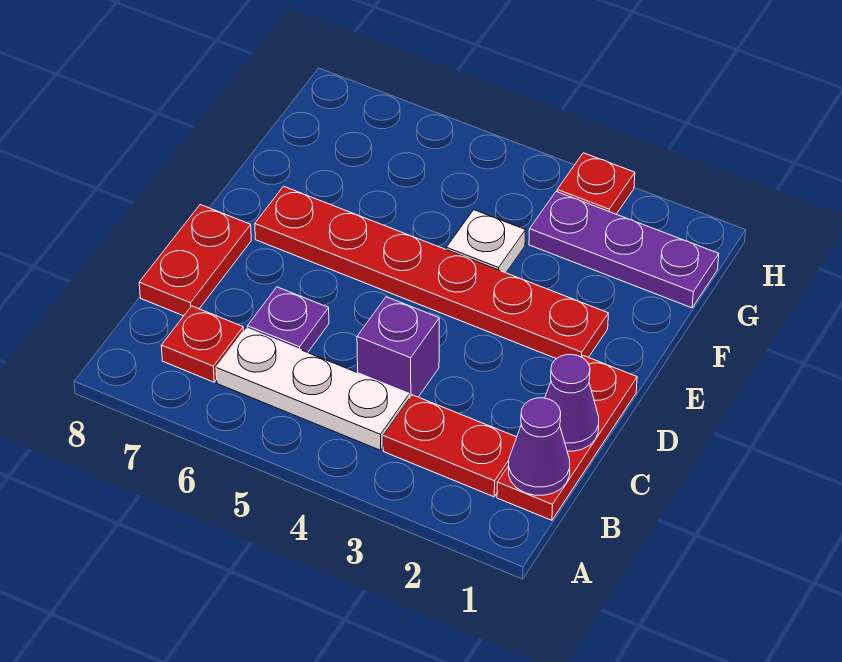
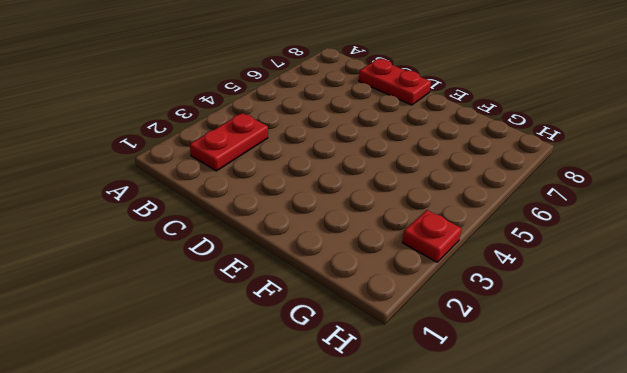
none -> red 1x3 plate [497,356,637,520]
none -> white 1x3 plate [216,328,409,450]
none -> red 1x1 plate [161,306,243,382]

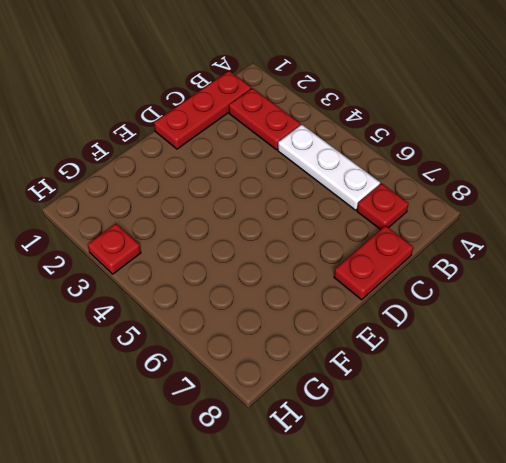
none -> purple 1x1 brick [357,297,439,398]
none -> purple 1x1 plate [247,287,329,353]
none -> red 1x6 plate [255,186,608,359]

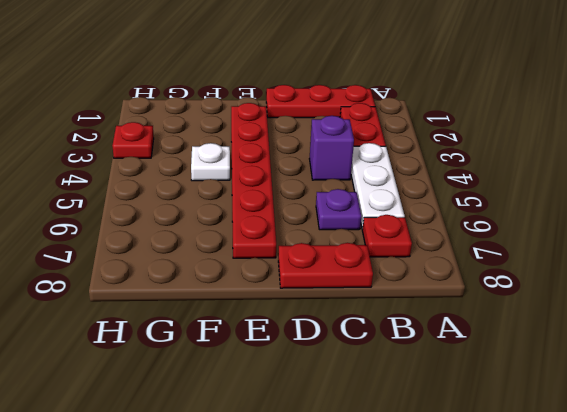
none -> purple 1x3 plate [529,192,719,308]
none -> purple 1x1 cone [509,398,570,495]
none -> purple 1x1 cone [545,355,599,451]

